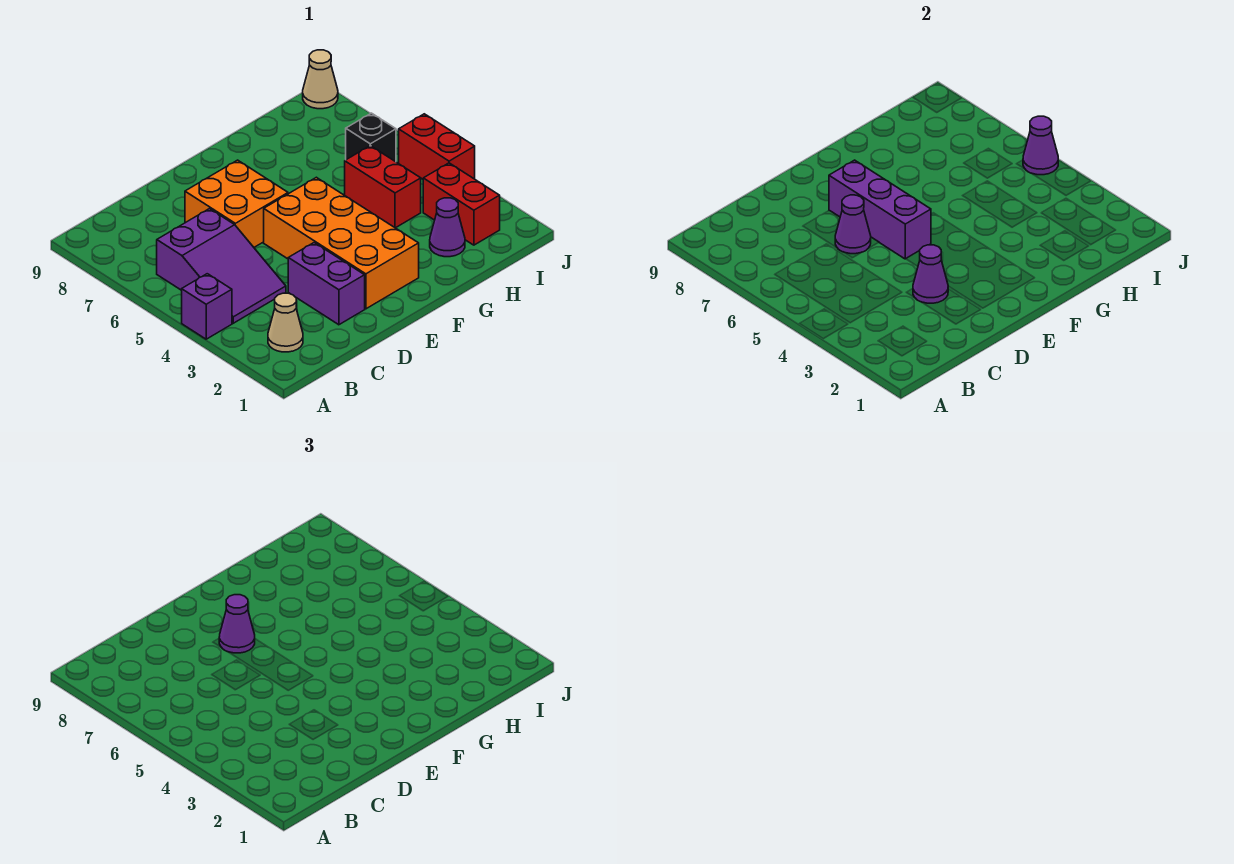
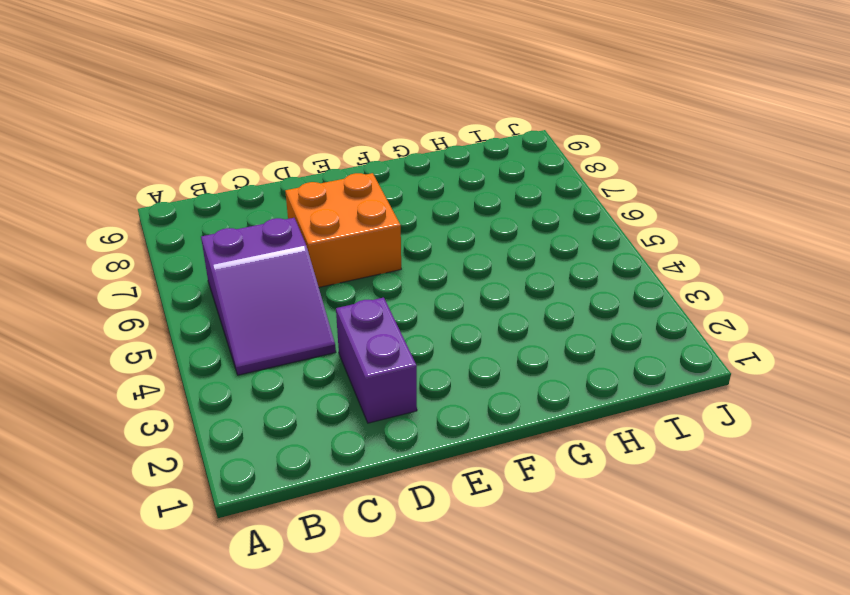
none -> purple 1x1 brick [182,274,232,339]
none -> tan 1x1 cone [268,293,303,352]
none -> orange 2x4 brick [264,177,419,309]

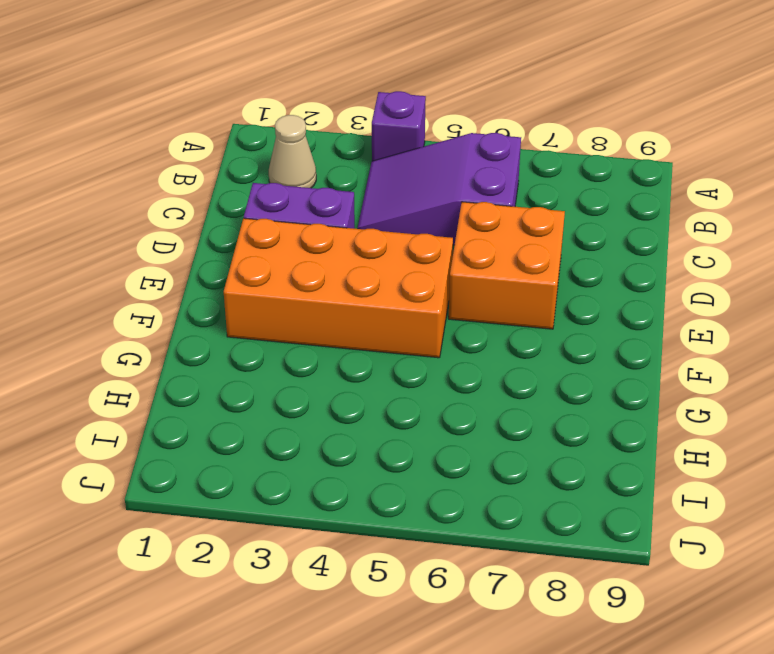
none -> purple 1x1 cone [430,198,465,257]
none -> red 1x2 brick [345,146,421,228]
none -> red 1x2 brick [423,163,500,245]

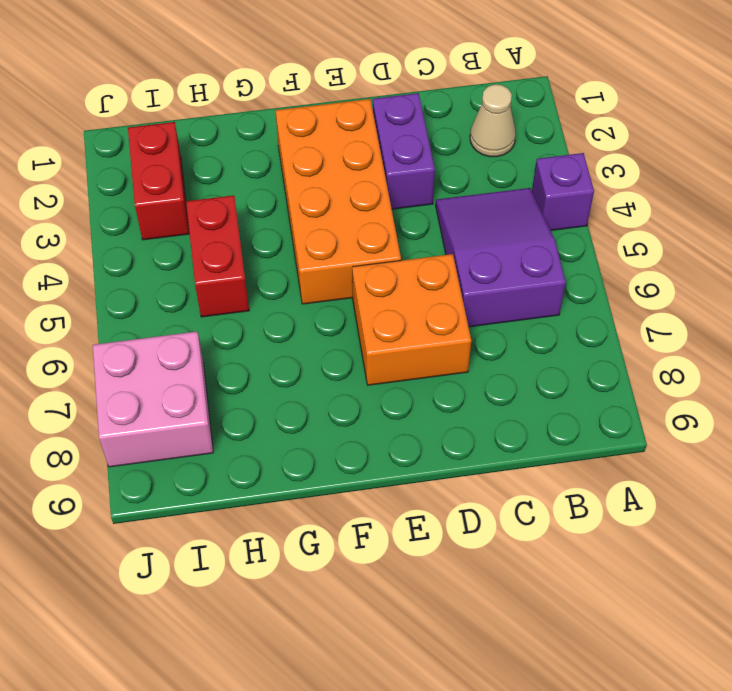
pink 2x2 brick [93,332,213,467] -> none
none -> purple 1x1 cone [430,198,465,257]
none -> black 1x1 brick [346,113,396,162]
none -> red 1x2 brick [399,114,475,179]

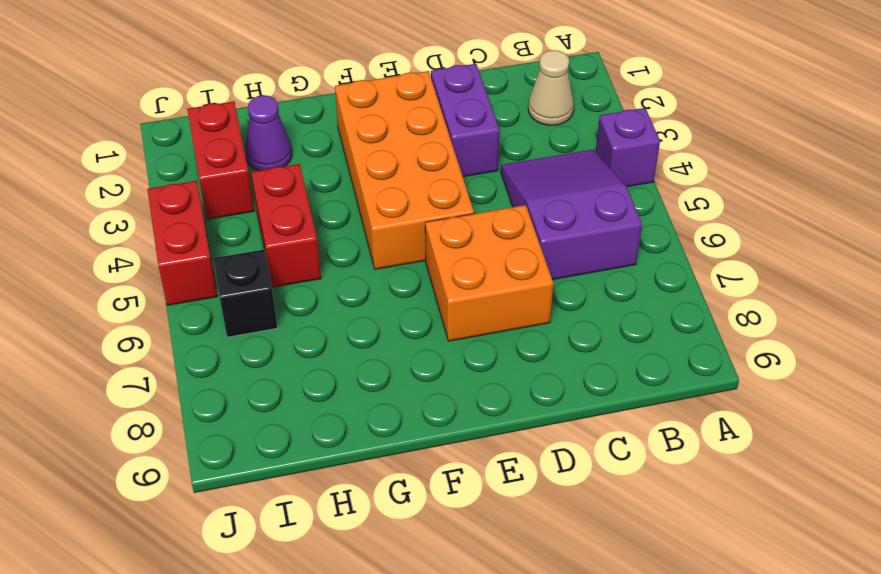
none -> tan 1x1 cone [303,50,338,109]
none -> purple 1x1 cone [913,245,948,303]
none -> purple 1x1 cone [835,195,871,254]

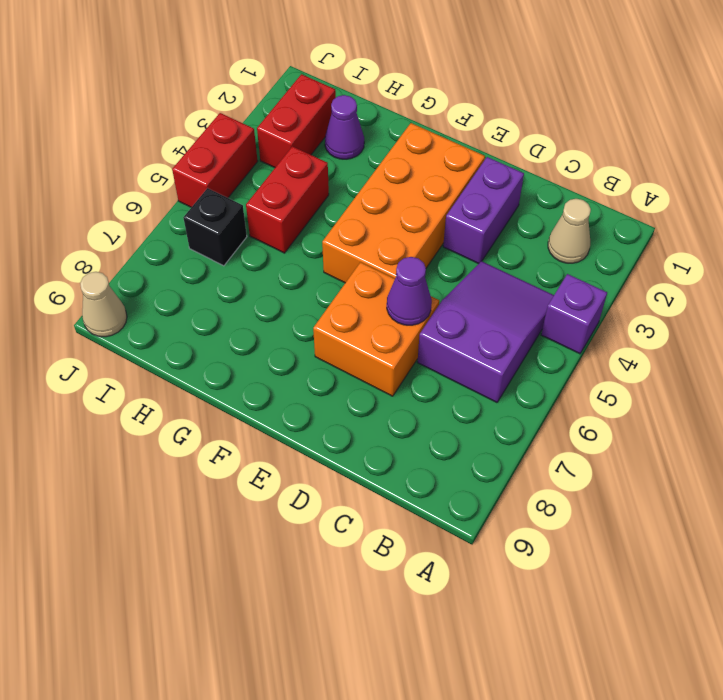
none -> purple 1x1 cone [913,245,948,303]
none -> purple 1x3 brick [829,160,931,259]
none -> purple 1x1 cone [1023,116,1058,175]

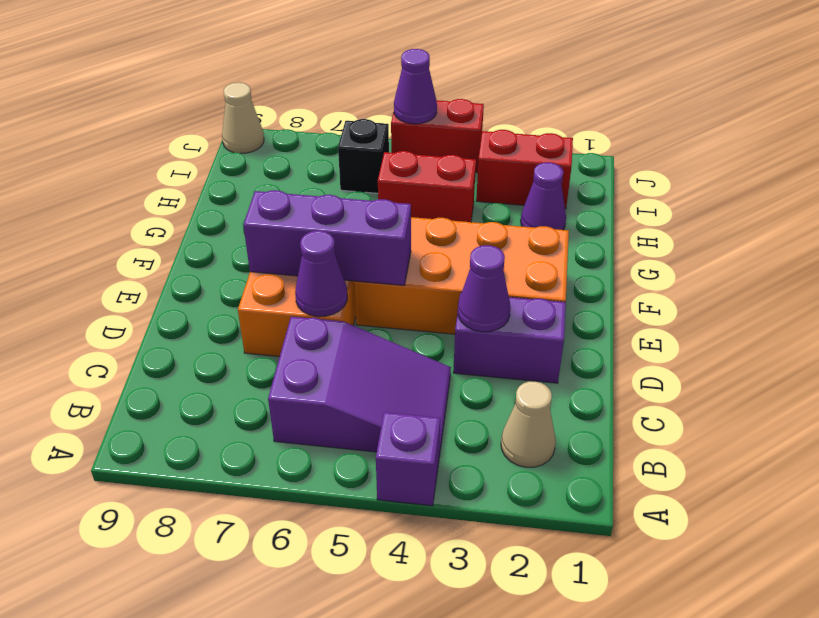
none -> purple 1x1 cone [219,595,255,653]

